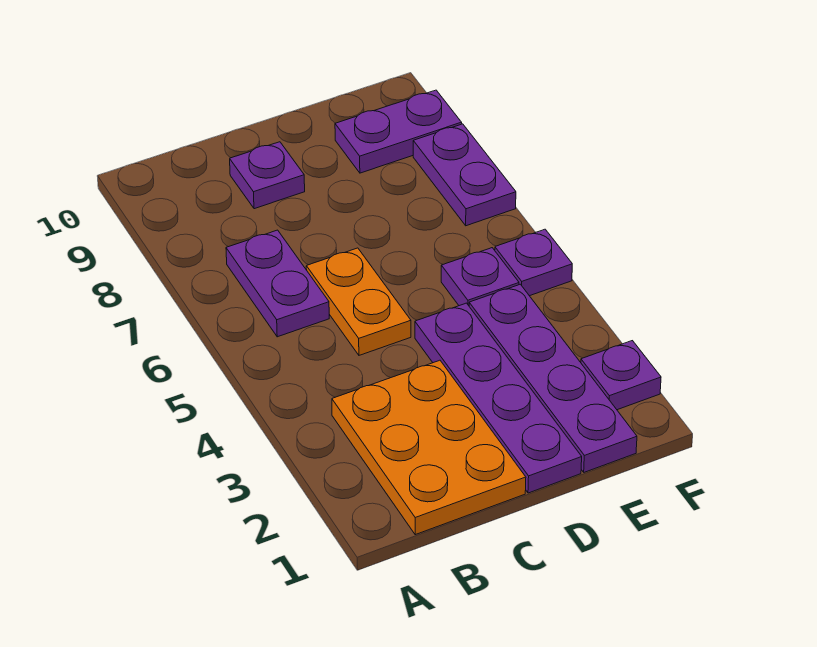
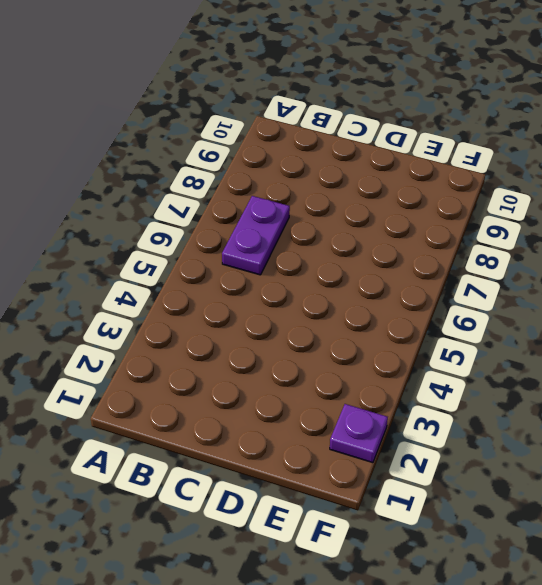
none -> orange 2x3 plate [332,360,526,535]
none -> orange 1x2 plate [306,248,411,355]

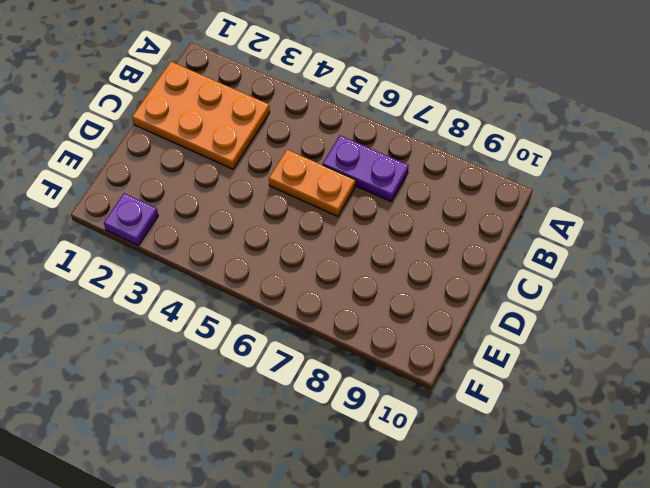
none -> purple 1x1 plate [230,142,305,209]
none -> purple 1x4 plate [415,303,582,493]

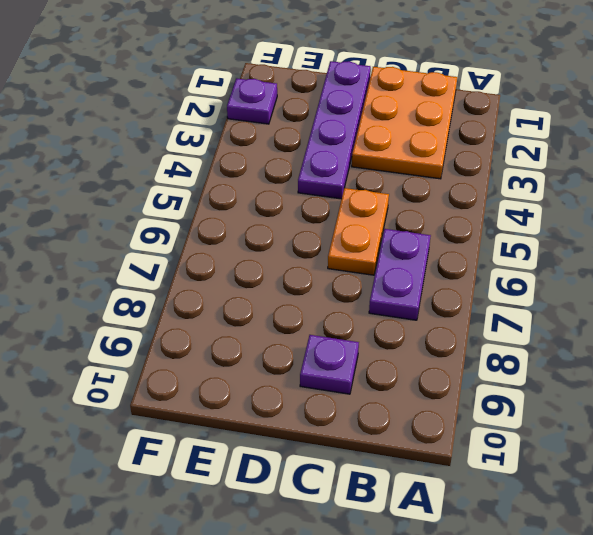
none -> purple 1x4 plate [469,284,637,472]
none -> purple 1x1 plate [441,248,519,306]

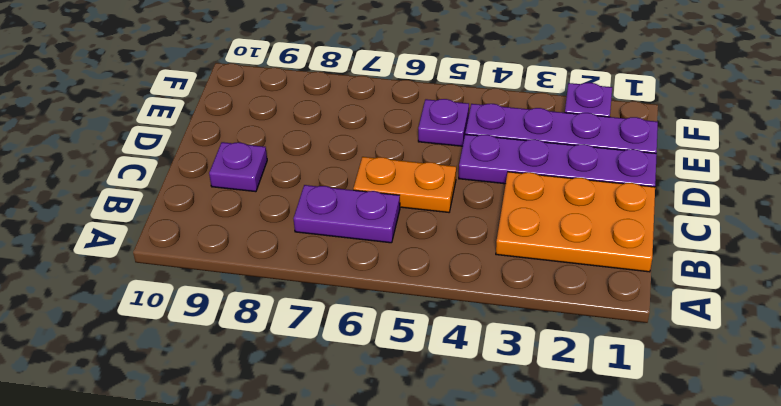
none -> purple 1x2 plate [335,90,462,173]
none -> purple 1x1 plate [495,229,572,296]

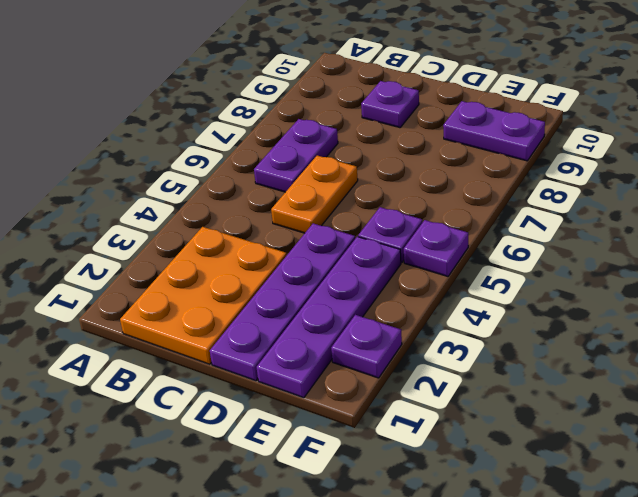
none -> purple 1x2 plate [413,124,516,226]

